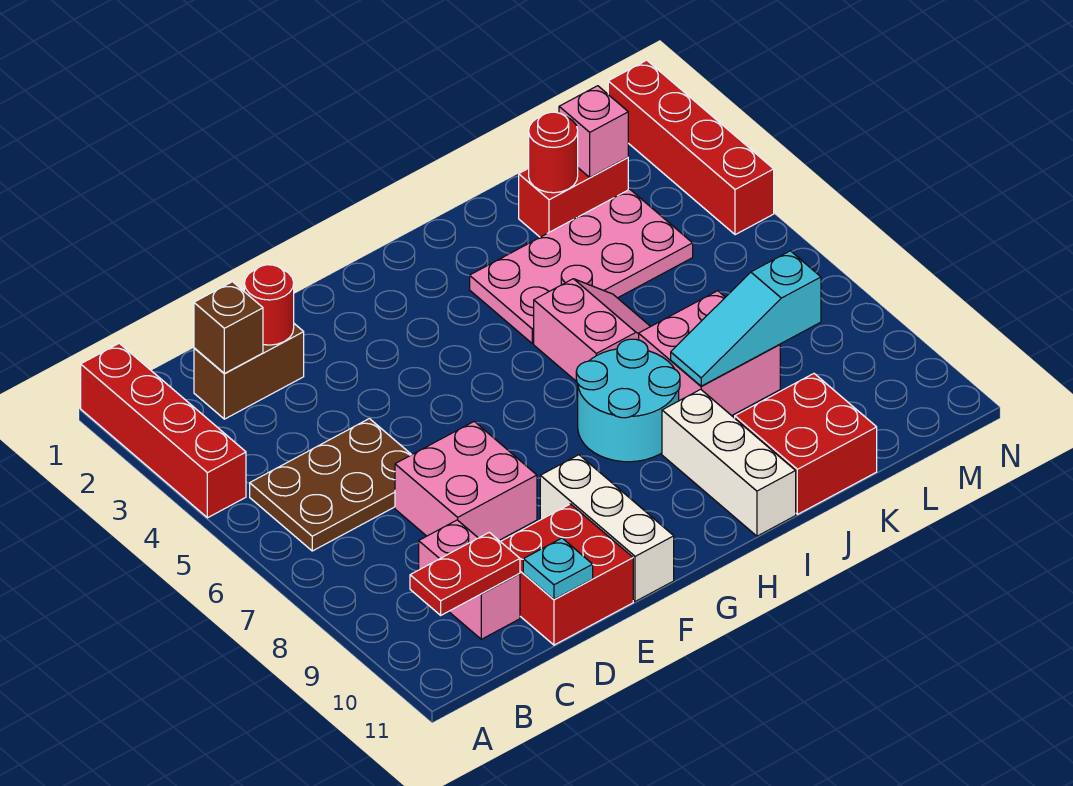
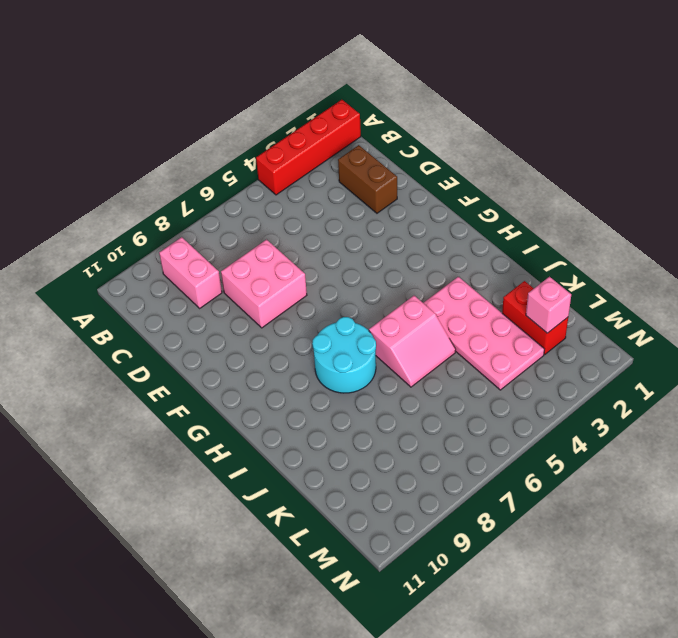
pink 1x2 brick [159,237,222,308] -> pink 1x2 brick turned to [419,520,520,639]
none -> brown 2x3 plate [250,419,411,551]
none -> red 2x2 brick [500,504,633,645]
none -> white 1x3 brick [540,455,674,602]

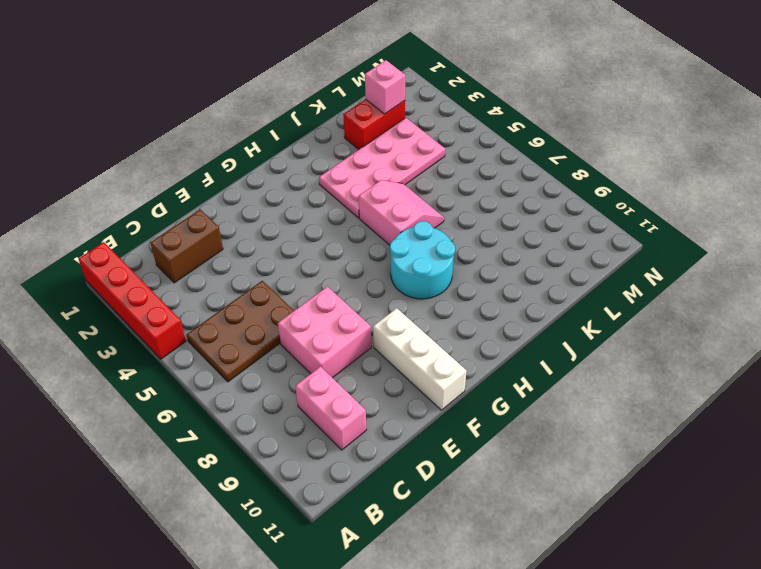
none -> red 2x2 brick [500,504,633,645]
none -> white 1x3 brick [662,389,796,536]
none -> pink 2x2 brick [639,291,780,416]

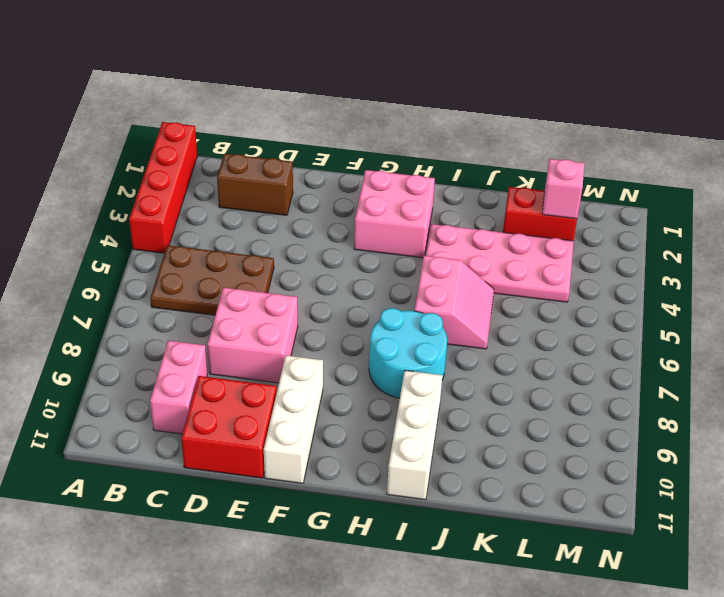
pink 2x2 brick [354,170,435,258] -> pink 2x2 brick moved to [639,291,780,416]
none -> red 2x2 brick [735,374,877,514]
none -> red 1x4 brick [608,60,774,235]
none -> red 1x2 plate [410,532,520,615]

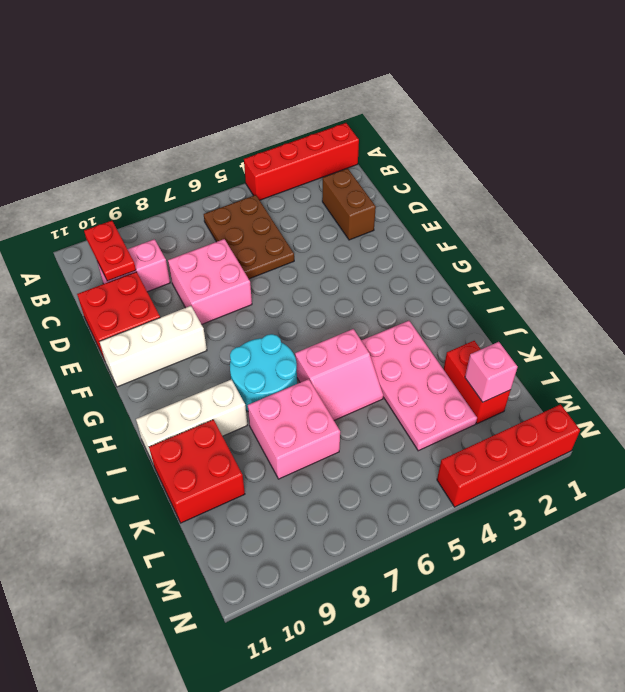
none -> brown 1x1 brick [194,282,263,373]
none -> red 1x1 round brick [244,265,294,345]
none -> cyan 1x1 plate [523,538,593,599]

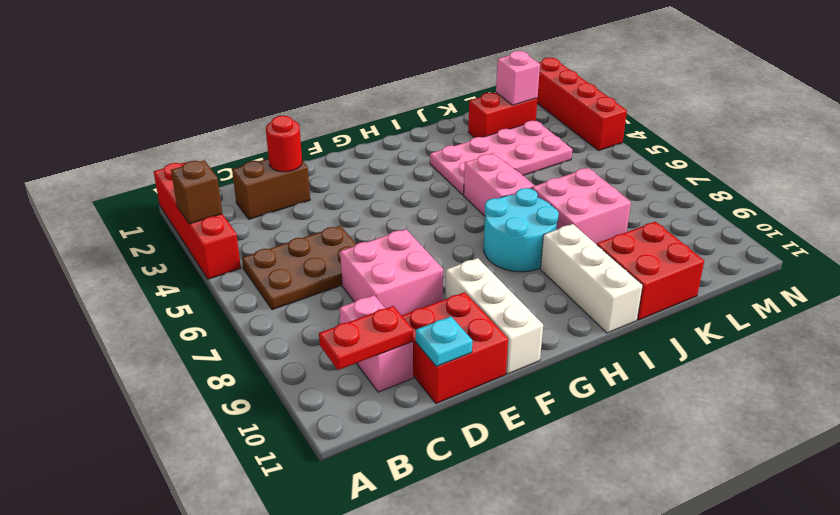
brown 1x1 brick [171,160,222,224] -> brown 1x1 brick moved to [194,282,263,373]
none -> cyan 1x3 slope [671,251,821,386]
none -> red 1x1 round brick [529,112,578,193]

